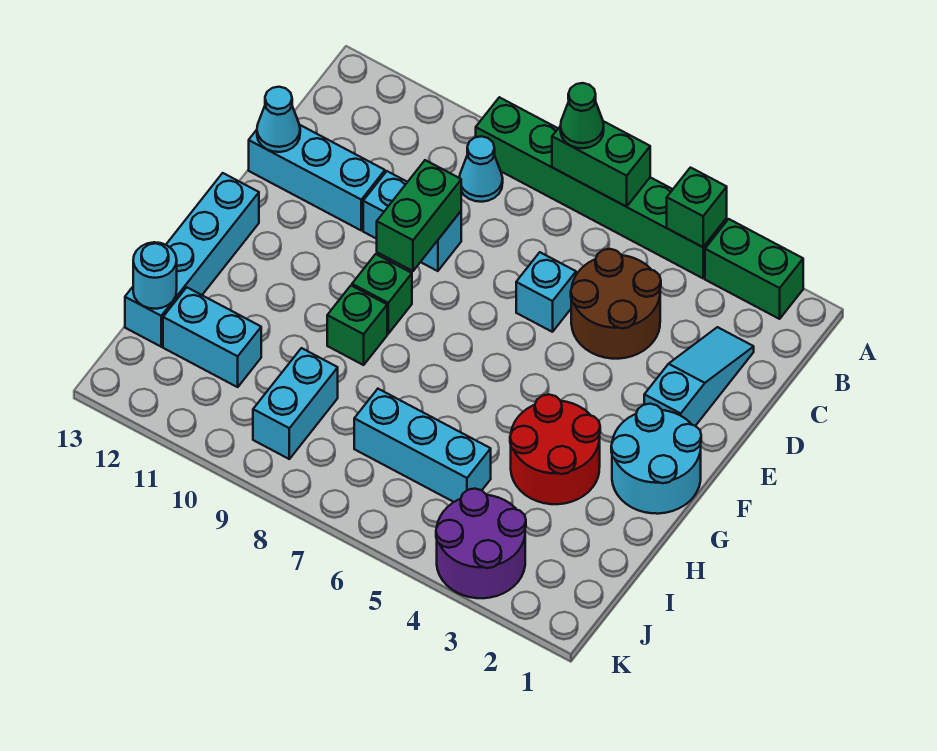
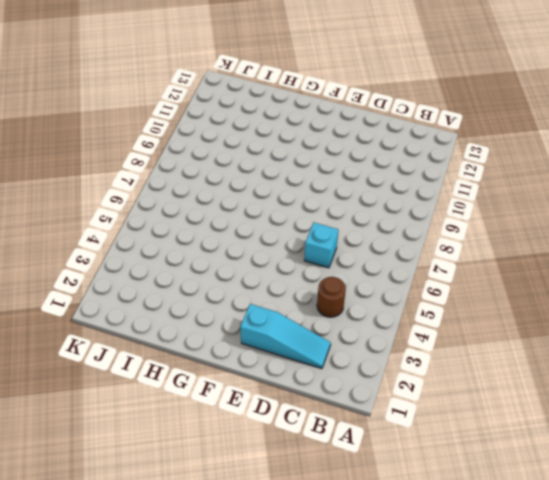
brown 1x1 round brick [317,277,346,317] -> brown 2x2 round brick [571,249,661,359]
none -> green 1x2 brick [705,219,803,319]
none -> green 1x6 brick [476,97,727,278]
none -> cyan 1x1 cone [460,136,503,202]

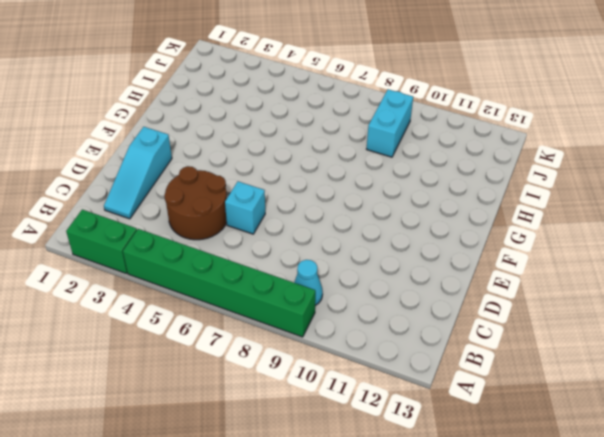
none -> cyan 1x2 brick [363,171,461,271]
none -> cyan 1x3 brick [249,125,385,230]
none -> cyan 2x2 round brick [611,404,701,514]

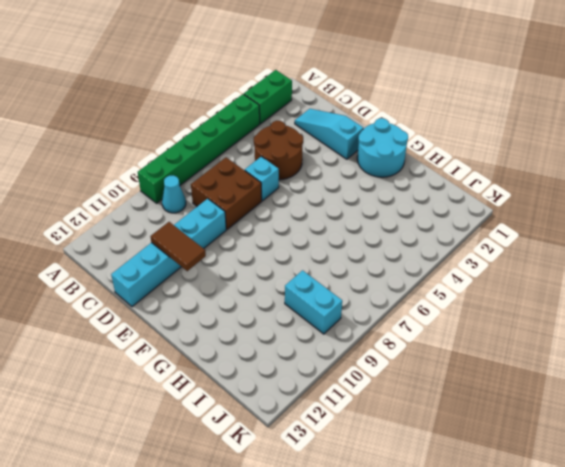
brown 2x2 brick [191,157,262,229] -> none
brown 1x2 tile [150,222,206,271] -> none
none -> green 1x1 brick [352,254,412,334]
none -> cyan 1x4 brick [125,173,259,347]
none -> red 2x2 round brick [510,395,600,504]

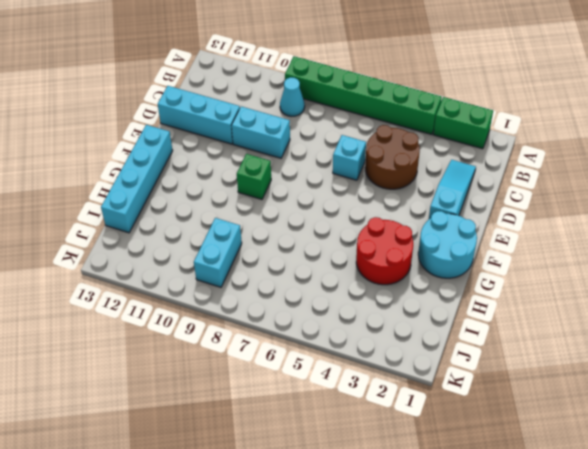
none -> green 1x1 brick [327,286,387,365]
none -> cyan 1x3 brick [354,389,491,502]
none -> cyan 1x2 brick [163,287,261,387]

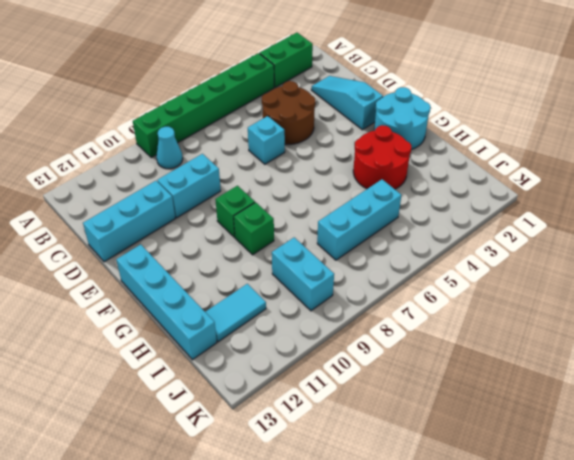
cyan 1x2 tile [206,284,266,342] -> cyan 1x2 brick [163,287,261,387]
none -> purple 2x2 round brick [436,489,526,598]
none -> green 1x1 brick [667,168,727,247]
none -> green 1x2 brick [552,121,650,207]

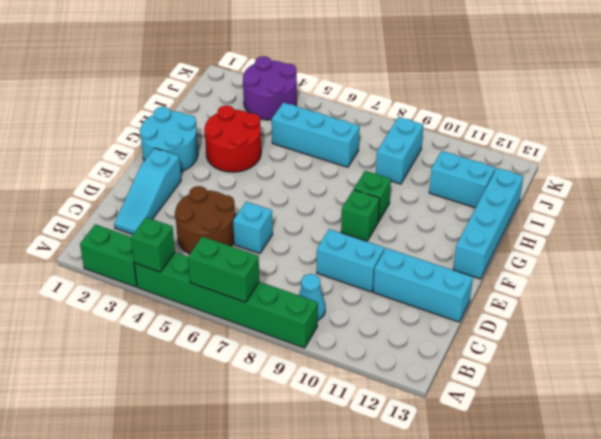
none -> green 1x2 brick [377,160,461,271]
none -> cyan 1x1 cone [257,87,300,152]
none -> cyan 1x1 round brick [133,242,177,309]

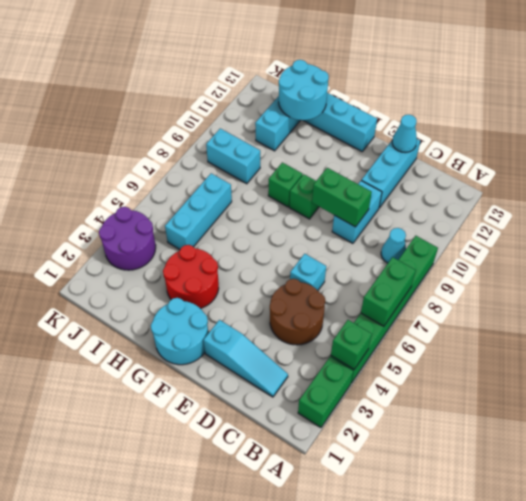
cyan 2x2 round brick [279,60,329,120] -> cyan 1x1 round brick [133,242,177,309]
none -> green 1x1 cone [560,83,604,148]

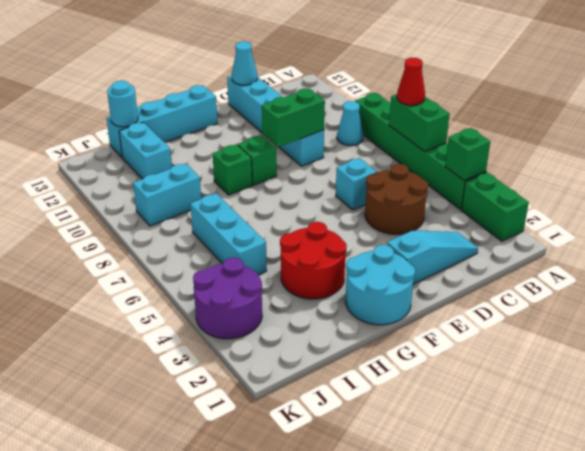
red 1x1 cone [397,58,425,105] -> green 1x1 cone [560,83,604,148]

